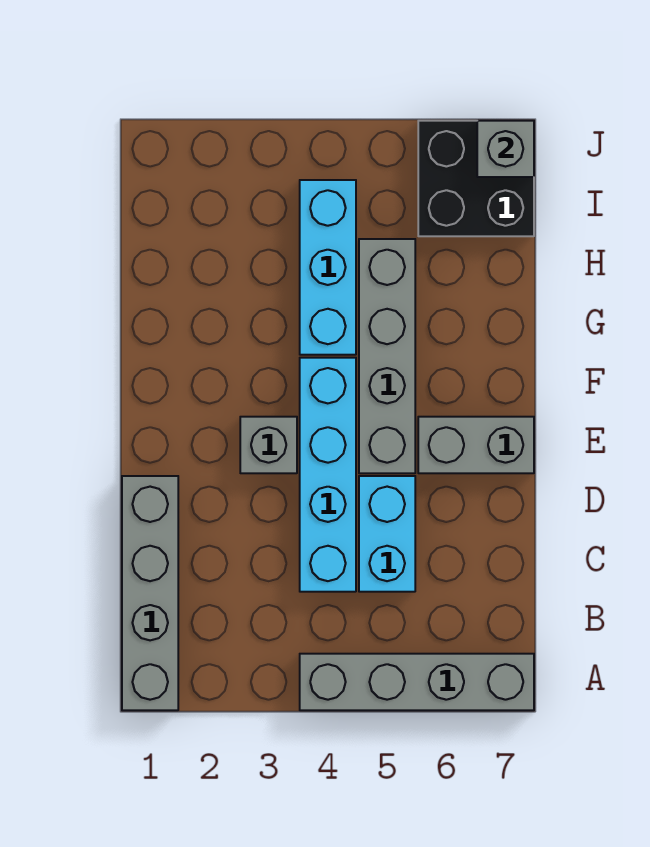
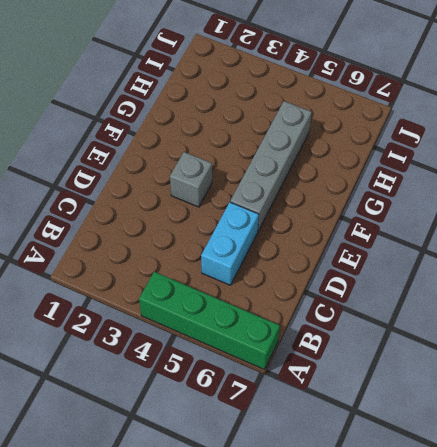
green 1x4 brick [139,272,280,370] -> grey 1x4 brick [300,654,534,710]
none -> grey 1x4 brick [122,476,178,710]
none -> cyan 1x4 brick [300,358,356,592]

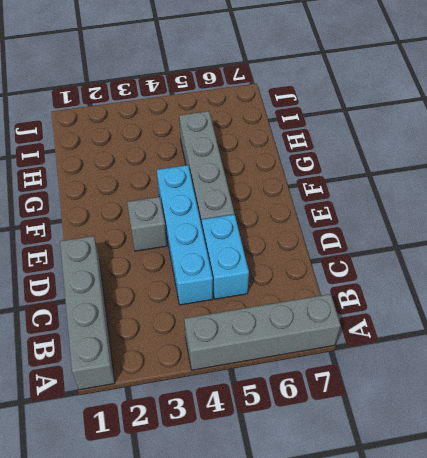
none -> grey 1x2 brick [418,417,534,473]
none -> cyan 1x3 brick [300,180,356,355]

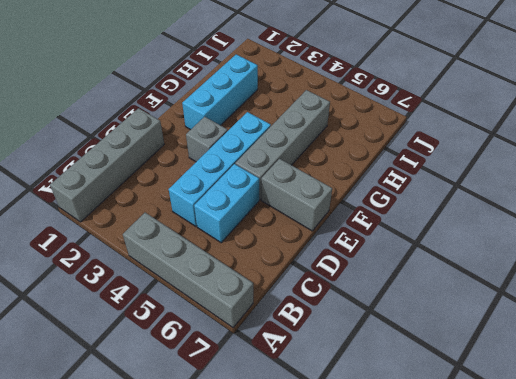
cyan 1x3 brick [182,54,258,130] -> cyan 1x3 brick moved to [300,180,356,355]
none -> black 2x2 brick [418,121,534,236]
none -> grey 1x1 brick [477,121,534,177]

